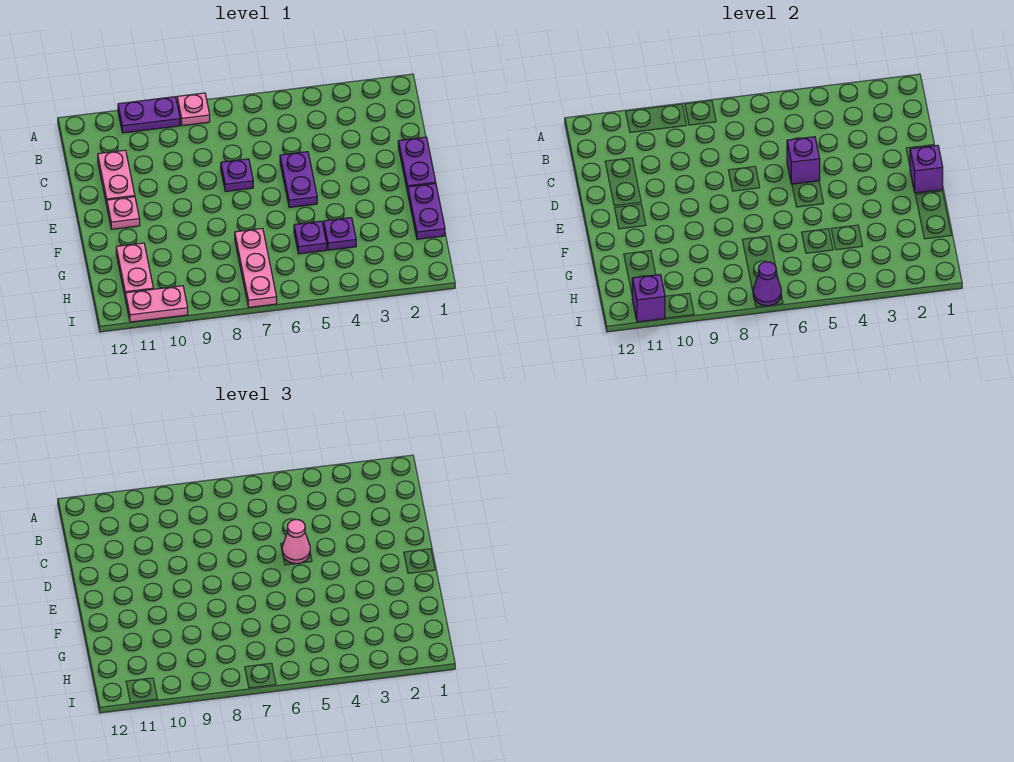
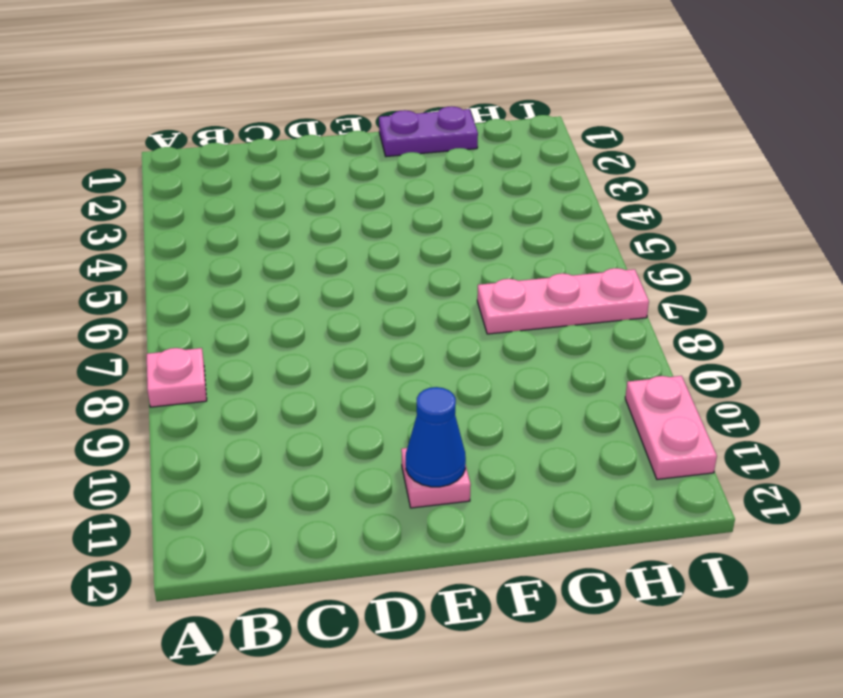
blue 1x1 cone [406,387,466,487] -> none
none -> purple 1x2 plate [118,97,180,133]
none -> pink 1x2 plate [98,150,135,205]
none -> purple 1x2 plate [398,137,436,192]

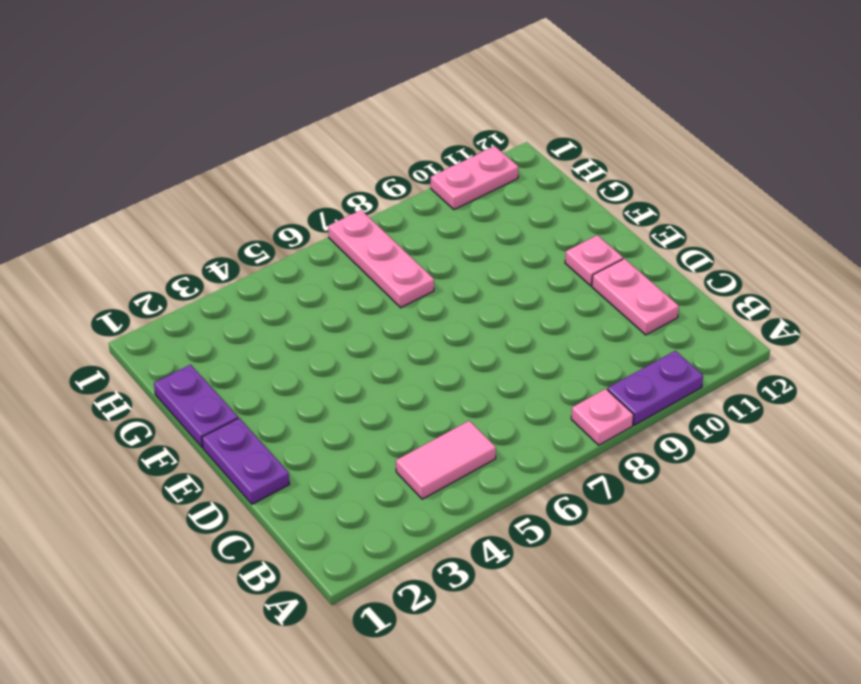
pink 1x2 tile [396,421,496,499] -> none
none -> purple 1x2 plate [280,152,317,208]
none -> purple 1x1 plate [221,159,253,192]
none -> purple 1x1 plate [324,218,356,250]

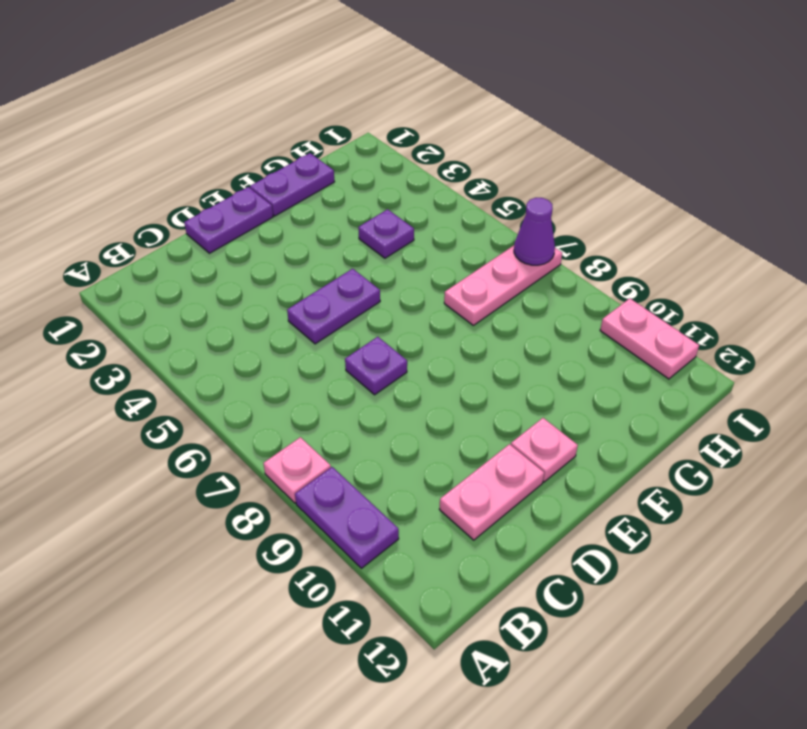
none -> purple 1x1 plate [294,221,327,254]
none -> pink 1x2 plate [116,243,153,295]
none -> purple 1x1 brick [787,137,820,184]

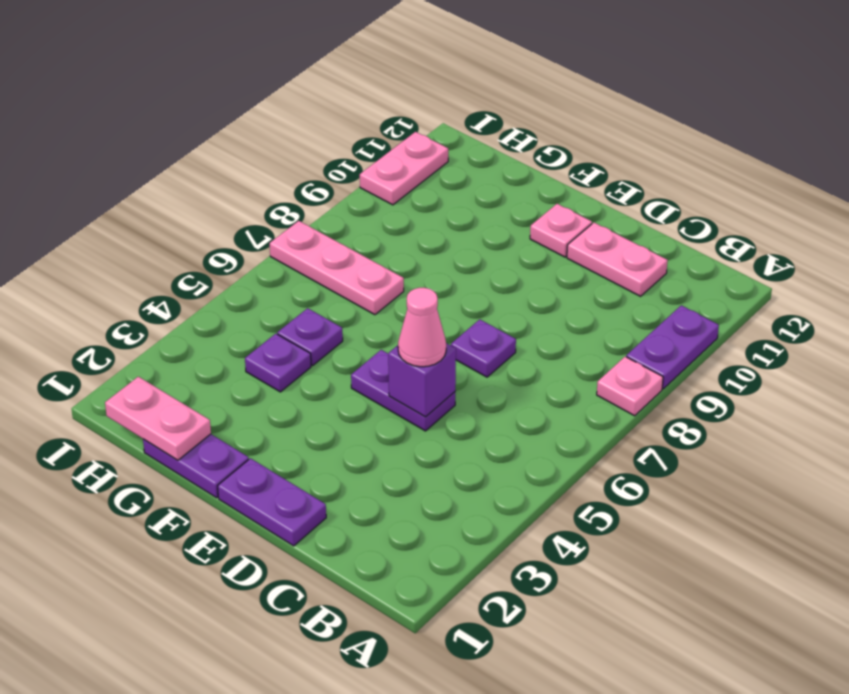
pink 1x2 plate [105,377,211,460] -> pink 1x2 plate moved to [116,243,153,295]
none -> purple 1x1 brick [910,145,943,193]
none -> purple 1x1 cone [753,262,781,306]
none -> purple 1x1 brick [632,275,665,322]

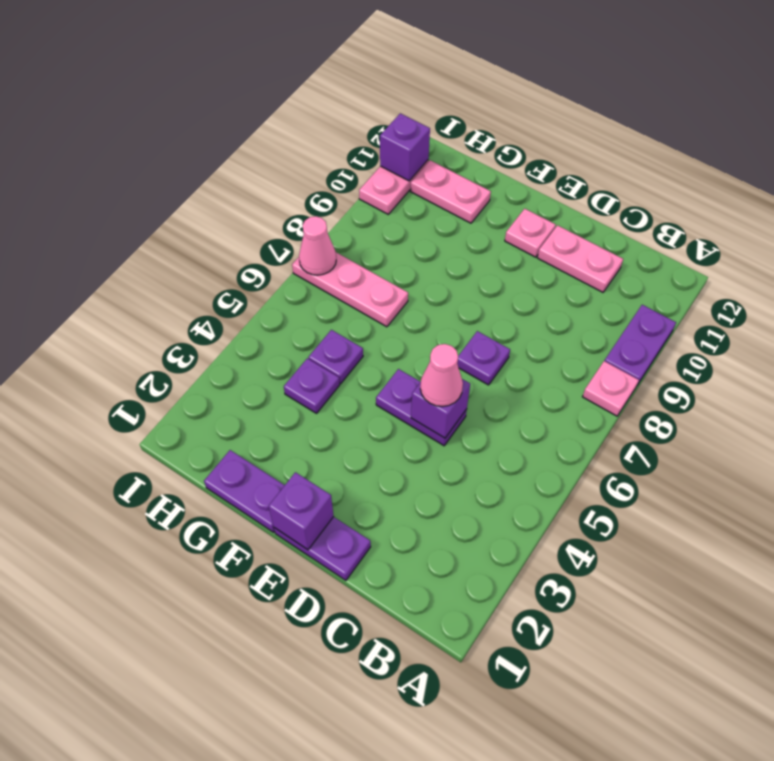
pink 1x1 cone [299,216,336,275] -> purple 1x1 cone [753,262,781,306]

